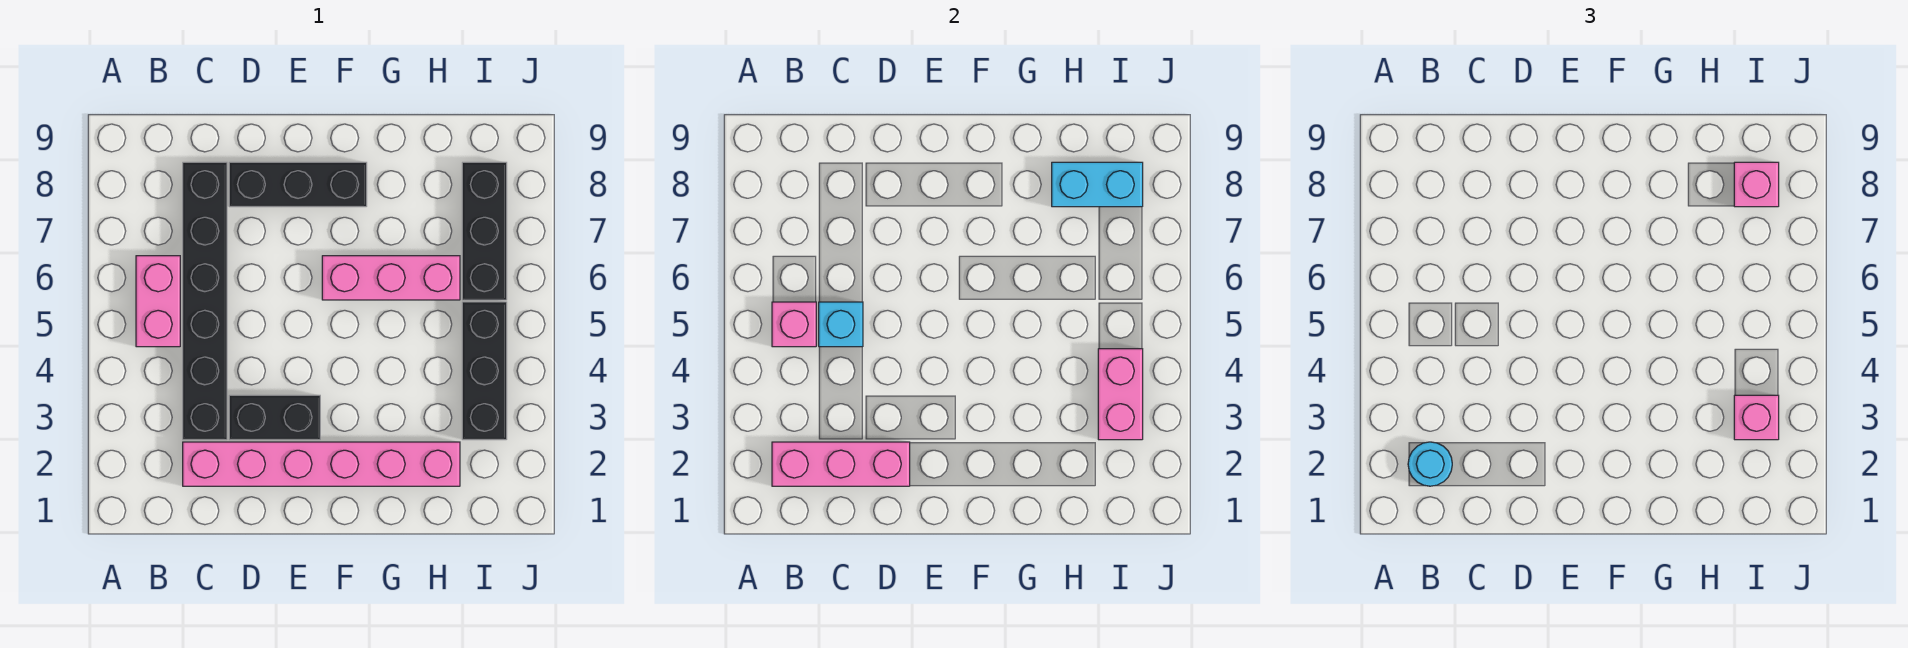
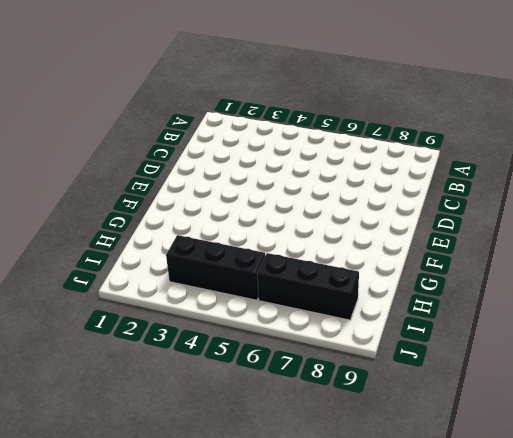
none -> pink 1x2 brick [136,256,180,347]
none -> pink 1x6 brick [183,442,460,486]
none -> black 1x6 brick [183,162,227,440]

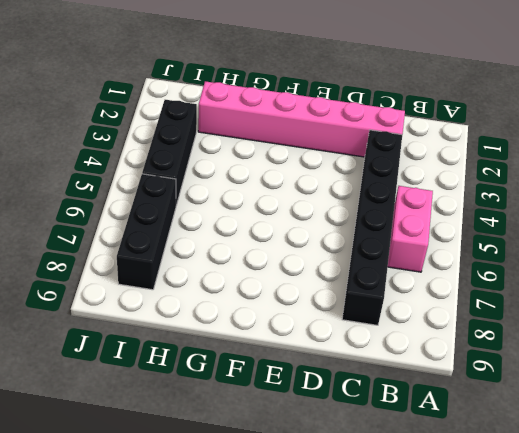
none -> black 1x2 brick [229,395,320,440]
none -> black 1x3 brick [229,162,367,207]
none -> pink 1x3 brick [322,256,460,300]

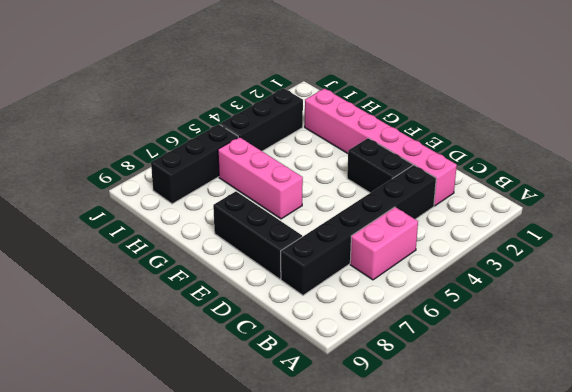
none -> pink 1x3 brick [772,442,910,486]
none -> pink 1x1 brick [772,302,816,347]
none -> cyan 1x1 brick [819,302,863,347]

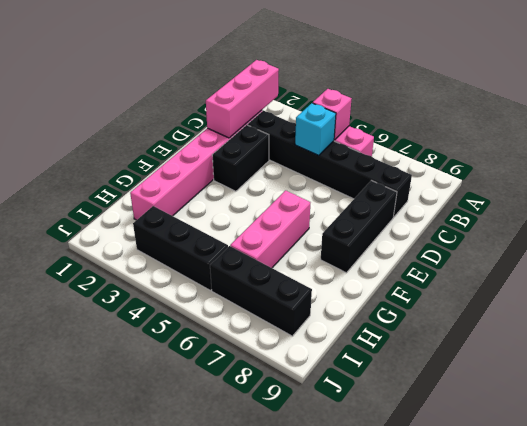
none -> cyan 1x2 brick [1052,162,1143,207]
none -> pink 1x2 brick [1098,349,1143,440]
none -> cyan 1x1 round brick [1408,442,1452,486]

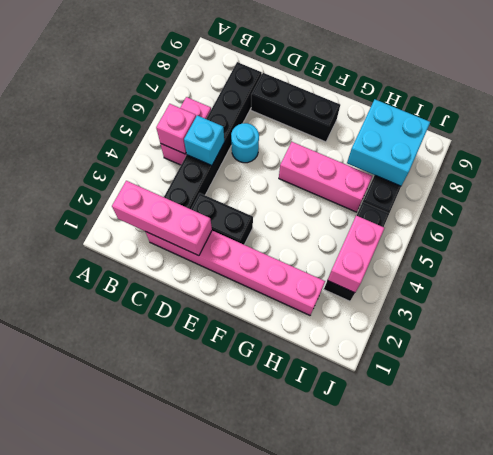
cyan 1x1 round brick [231,123,259,163] -> cyan 1x1 round brick moved to [1408,442,1452,486]
cyan 2x2 brick [347,99,430,186] -> cyan 1x2 brick [1052,162,1143,207]
none -> pink 1x1 brick [1734,395,1779,440]
none -> pink 1x1 brick [1734,162,1779,207]

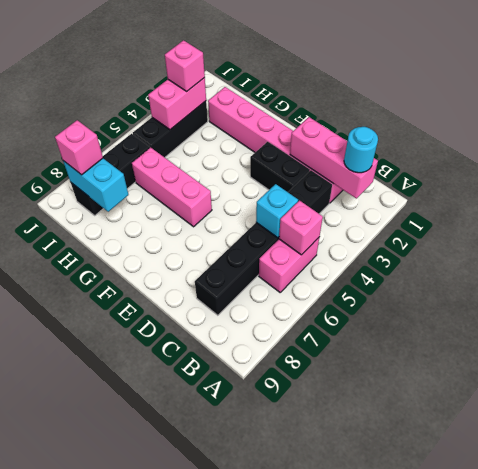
none -> black 1x3 brick [229,162,367,207]

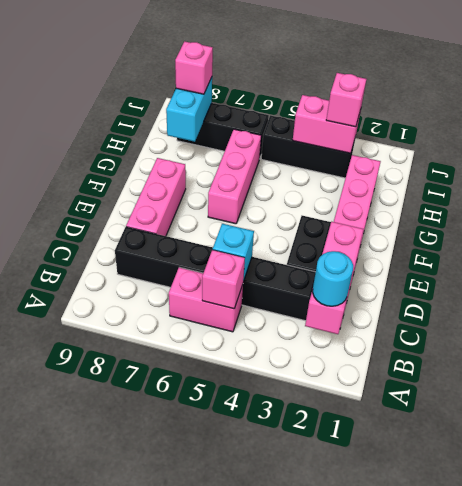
pink 1x3 brick [126,158,186,236] -> black 1x3 brick [229,162,367,207]

